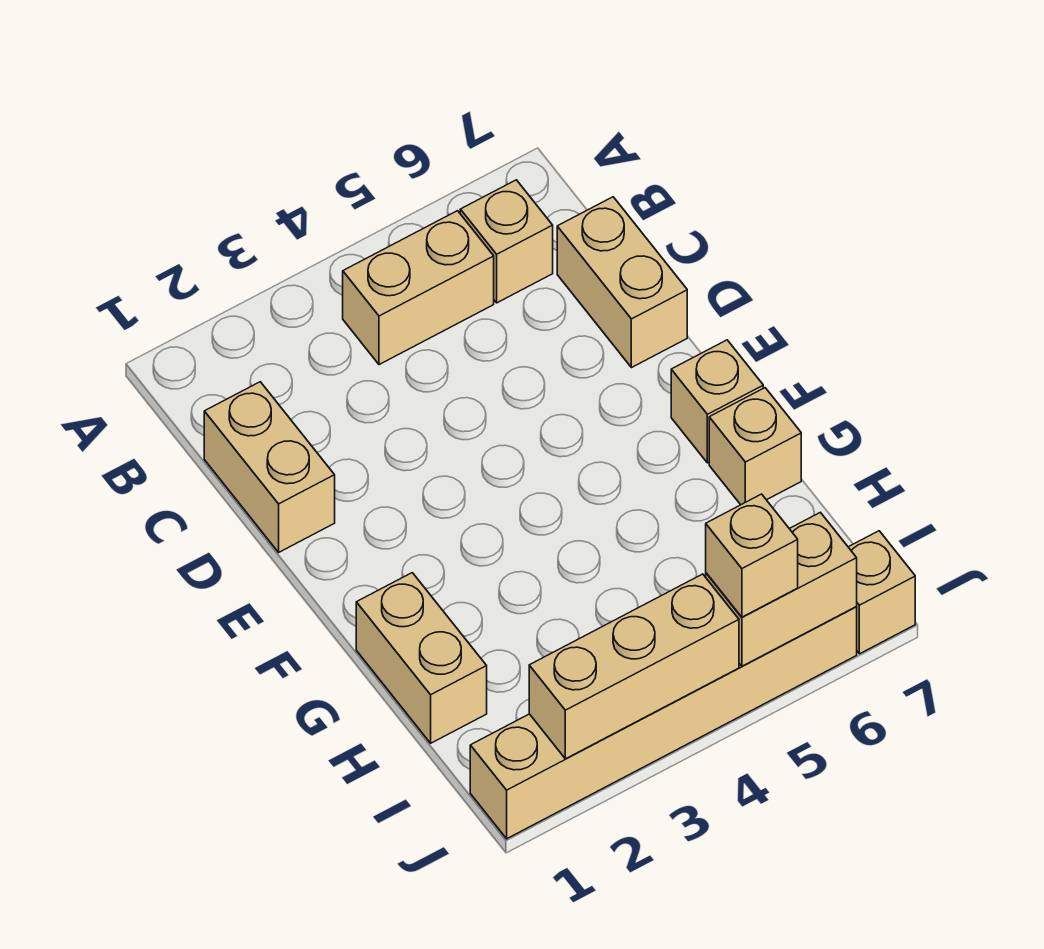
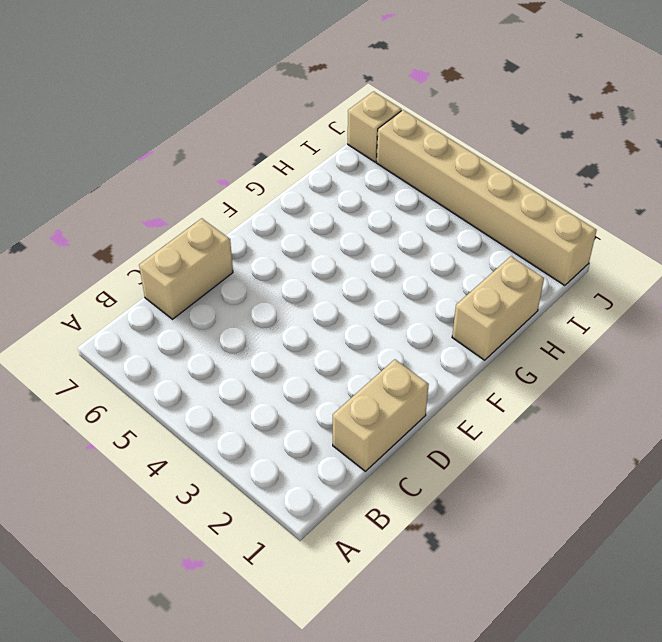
none -> tan 1x2 brick [343,211,494,365]
none -> tan 1x1 brick [460,180,553,303]
none -> tan 1x1 brick [671,340,763,463]

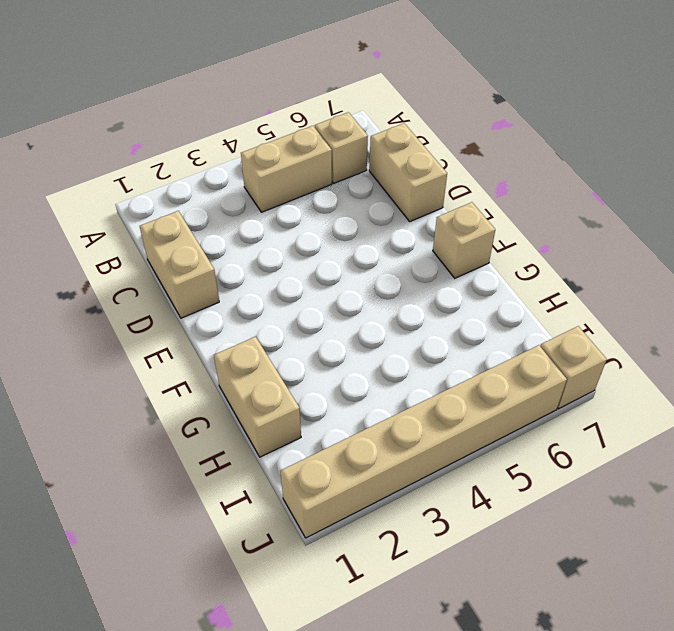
none -> tan 1x1 brick [709,388,801,505]
none -> tan 1x3 brick [529,574,739,759]
none -> tan 1x2 brick [706,512,857,666]

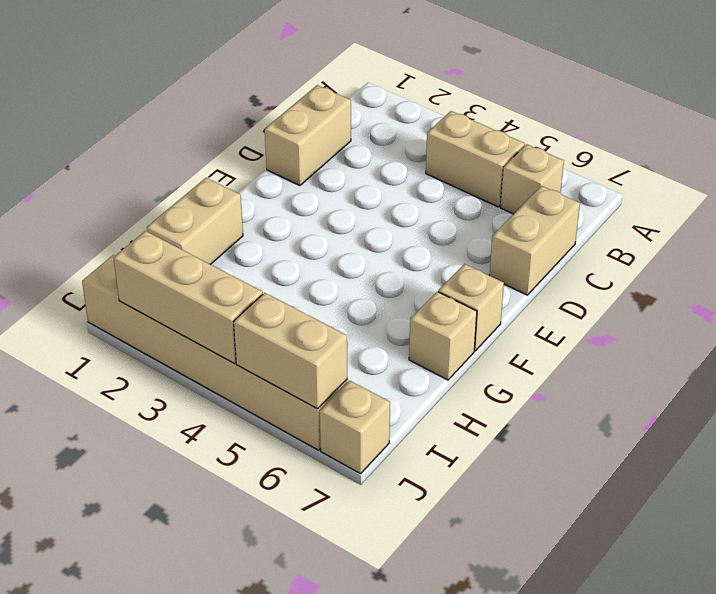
none -> tan 1x1 brick [706,494,798,617]

